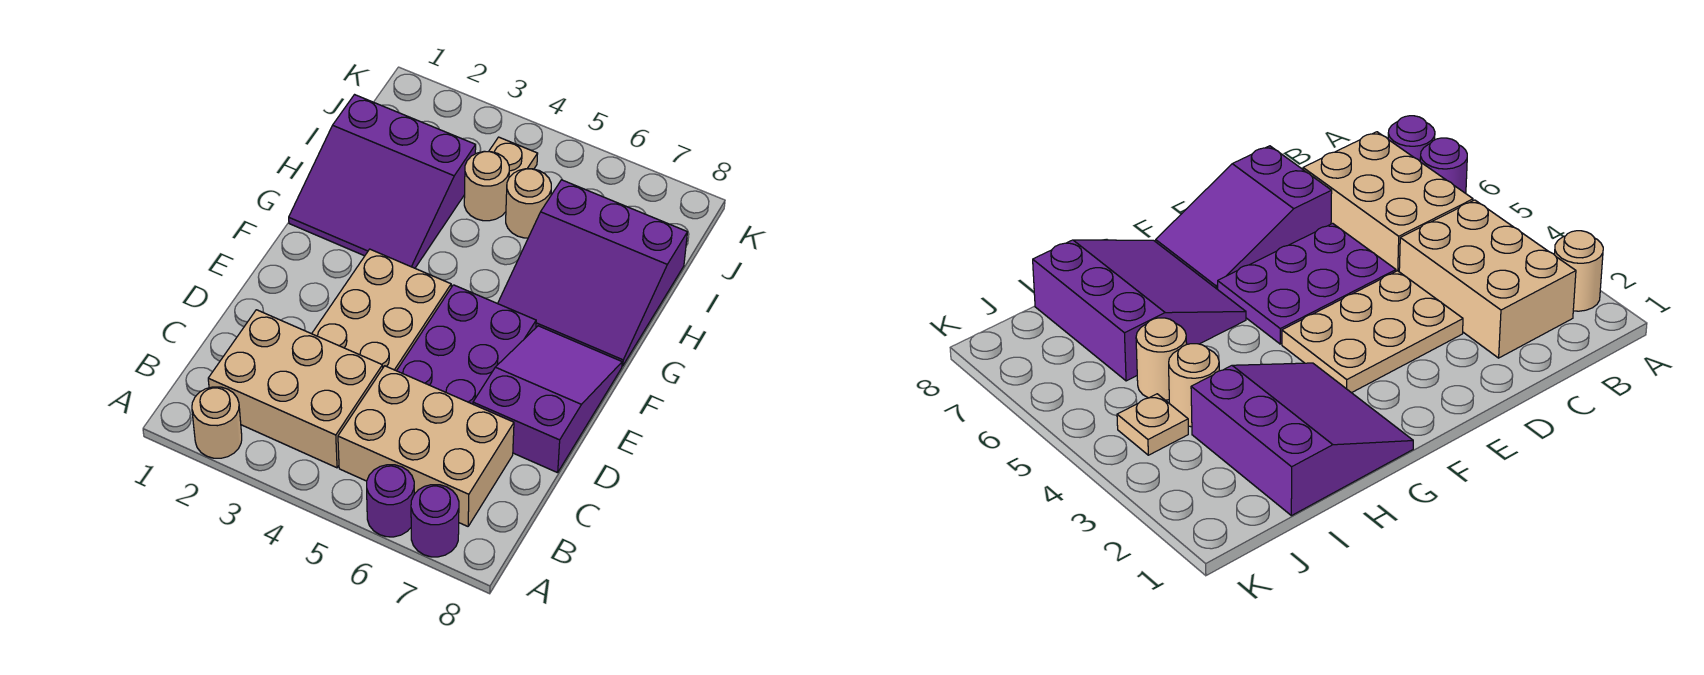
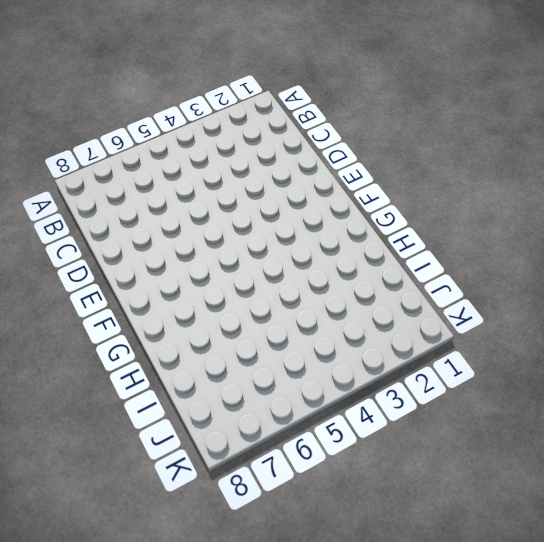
none -> tan 1x1 round brick [192,387,242,458]
none -> purple 1x1 round brick [367,465,414,537]
none -> purple 1x1 round brick [411,485,459,557]

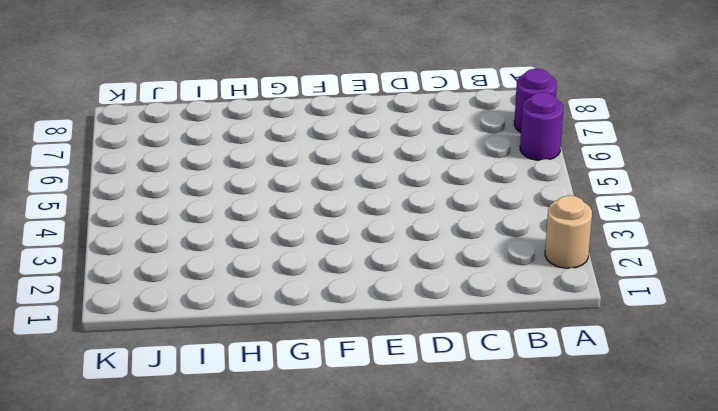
none -> tan 2x3 brick [208,310,383,468]
none -> tan 2x3 brick [338,366,514,526]
none -> tan 2x3 plate [312,249,451,371]

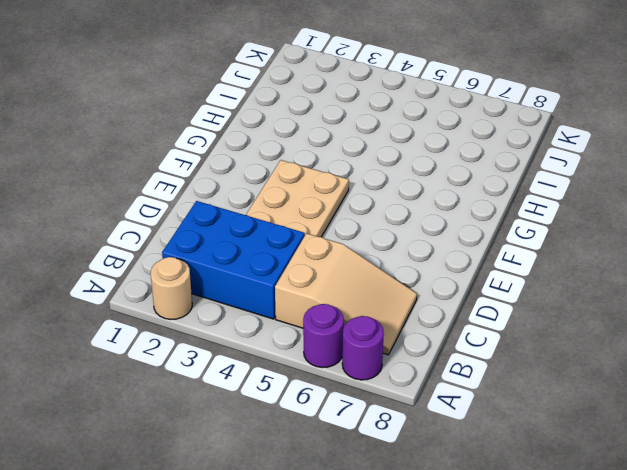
blue 2x3 brick [162,201,305,319] -> tan 2x3 brick [208,310,383,468]
tan 2x3 slope [275,233,417,355] -> tan 2x3 brick [338,366,514,526]
none -> purple 2x3 plate [397,285,536,404]
none -> purple 2x3 slope [473,326,622,473]
none -> purple 3x3 slope [289,95,476,268]

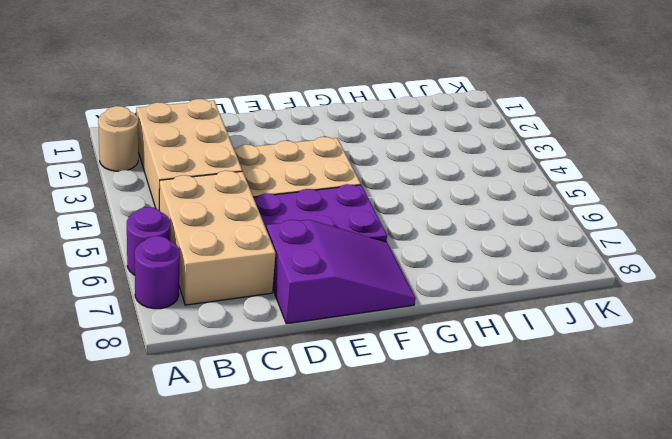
none -> purple 3x3 slope [289,95,476,268]
none -> purple 3x3 slope [498,180,687,366]
none -> tan 1x1 round brick [464,151,509,221]

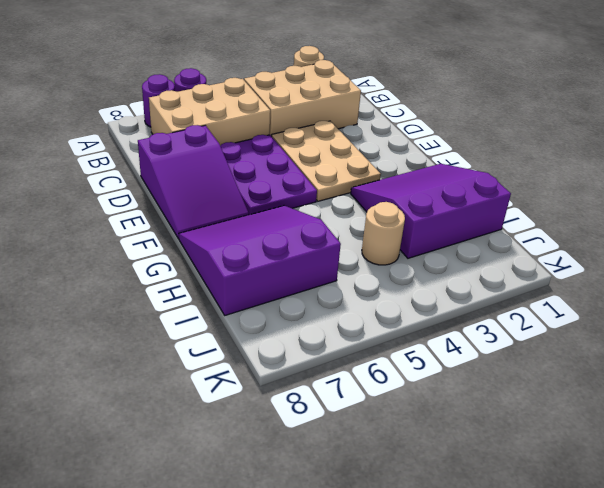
none -> tan 1x1 round brick [506,169,551,238]
none -> tan 1x1 plate [489,137,538,177]

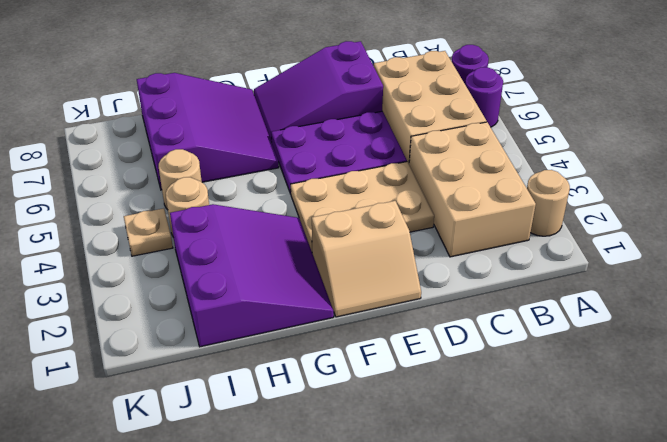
tan 2x2 slope [312,201,421,317] -> none

